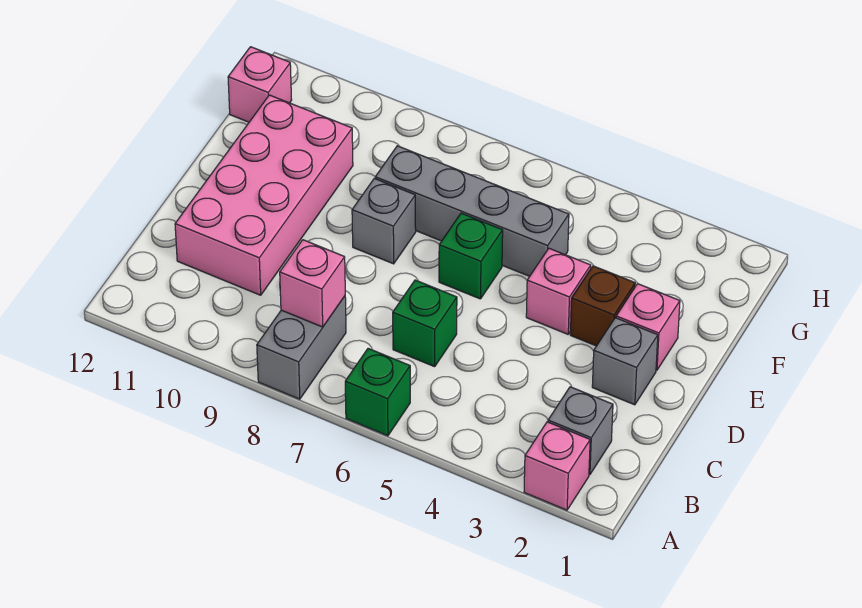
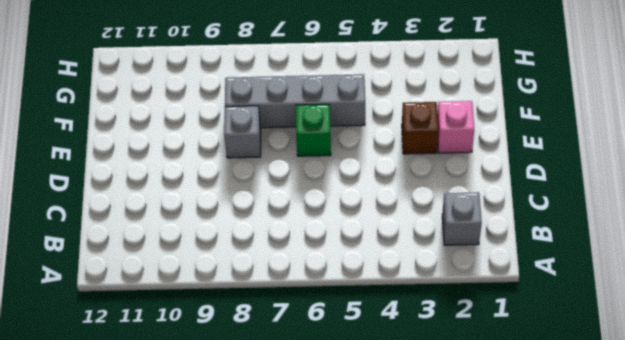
none -> pink 1x1 brick [524,422,590,510]
none -> green 1x1 brick [345,348,410,436]
none -> grey 1x2 brick [257,296,346,399]

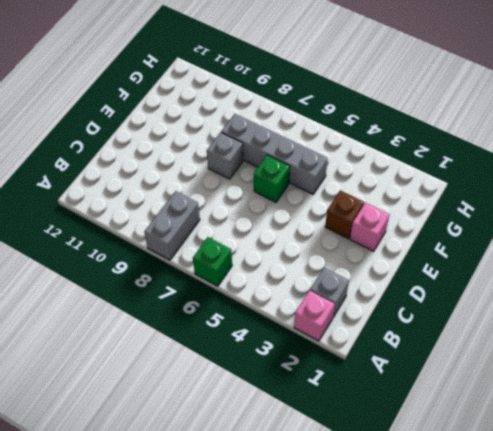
none -> green 1x1 brick [393,280,457,367]
none -> pink 2x4 brick [175,95,353,295]
none -> grey 1x1 brick [592,318,658,405]

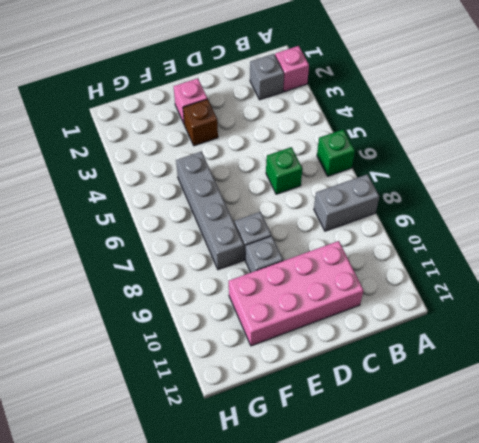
grey 1x1 brick [245,236,283,273] -> grey 1x1 brick moved to [592,318,658,405]
none -> pink 1x1 brick [526,248,591,334]
none -> green 1x1 brick [439,213,503,299]
none -> pink 1x1 brick [228,47,292,122]

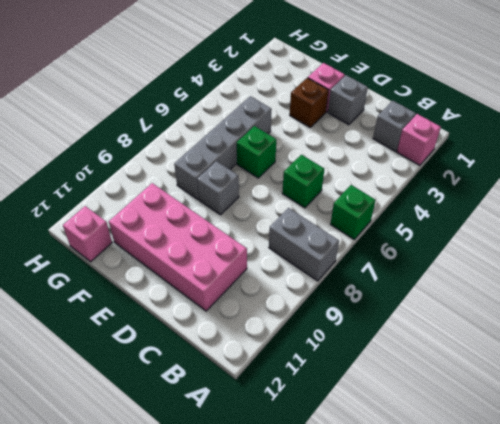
none -> pink 1x1 brick [526,248,591,334]
none -> pink 1x1 brick [280,240,345,327]

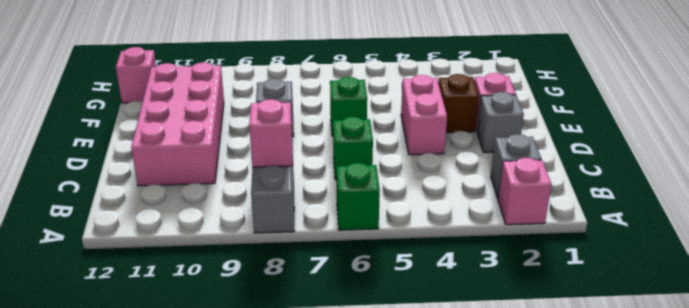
pink 1x2 brick [401,75,447,155] -> pink 1x1 brick [526,248,591,334]
none -> grey 1x4 brick [375,146,569,276]

